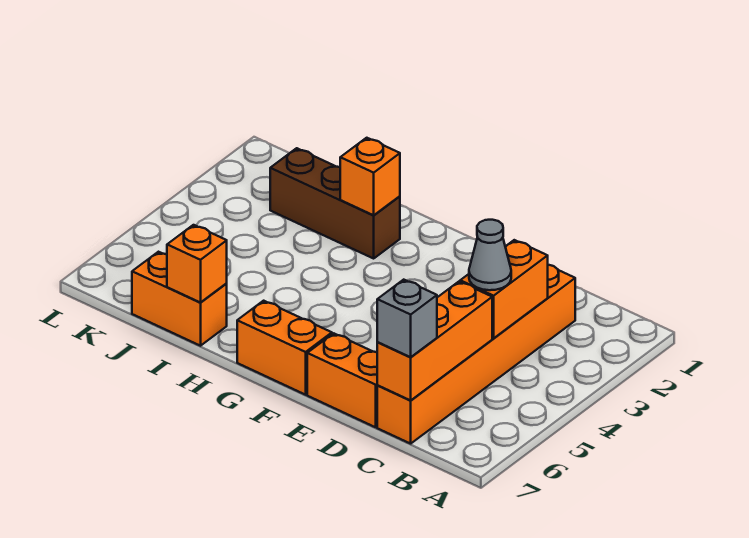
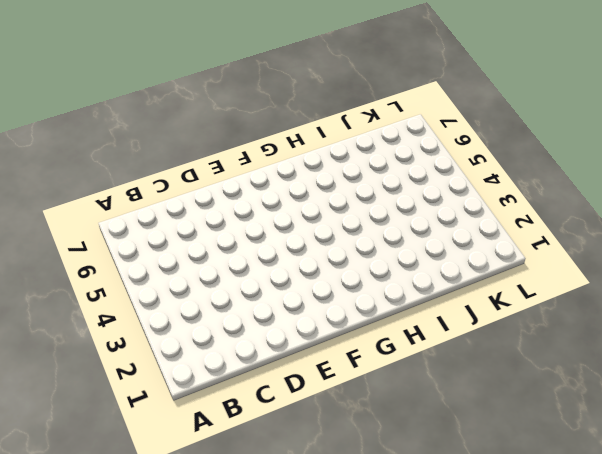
none -> orange 1x6 brick [377,265,575,444]
none -> orange 1x2 brick [307,333,378,427]

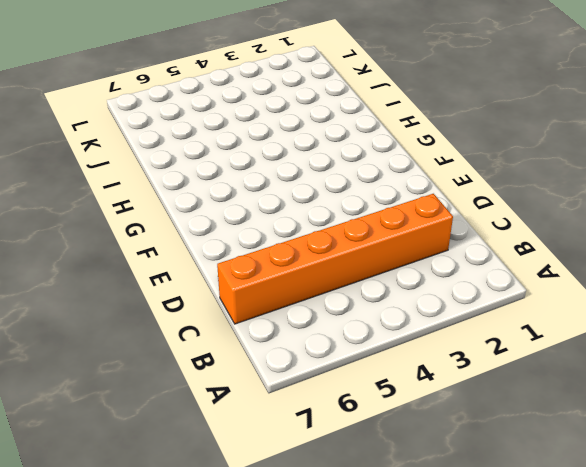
none -> orange 1x2 brick [307,333,378,427]
none -> orange 1x2 brick [237,301,332,395]

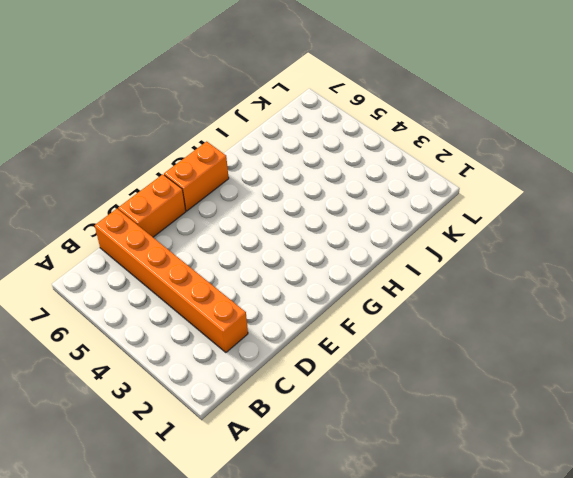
none -> brown 1x3 brick [270,148,400,258]
none -> orange 1x2 brick [132,252,227,346]

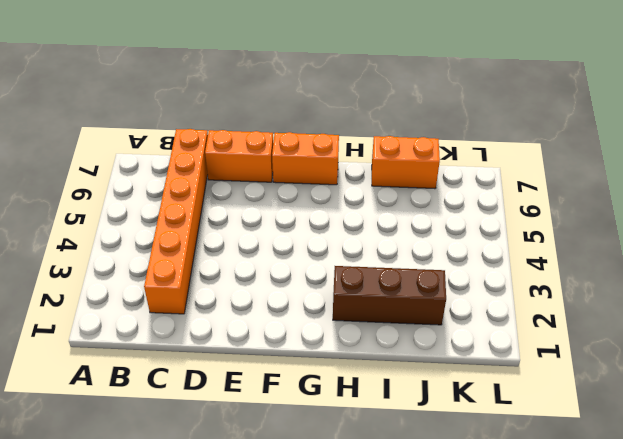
none -> orange 1x2 brick [460,240,548,338]
none -> orange 1x3 brick [377,281,492,401]

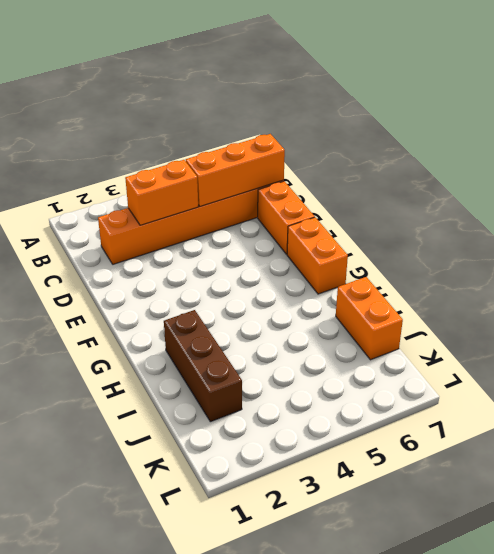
none -> orange 1x1 brick [340,138,400,215]
none -> orange 1x1 brick [167,225,227,303]

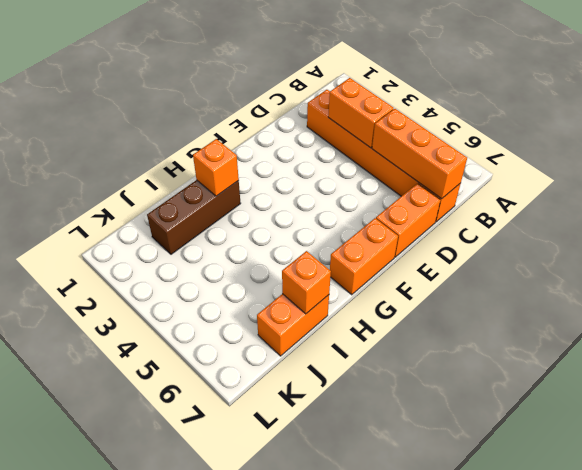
none -> grey 1x1 cone [469,220,511,290]
none -> grey 1x1 brick [377,280,437,357]

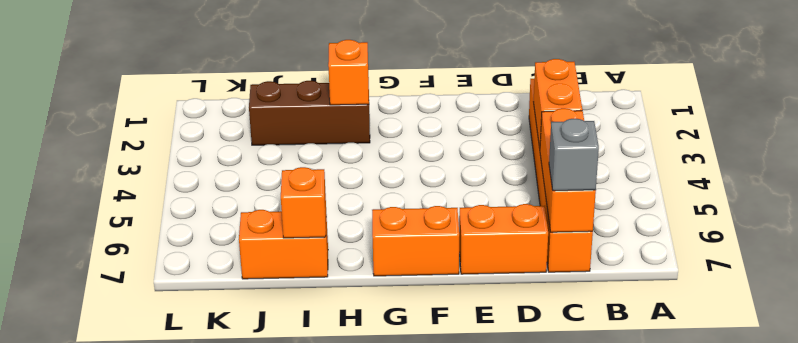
none -> grey 1x1 cone [469,220,511,290]

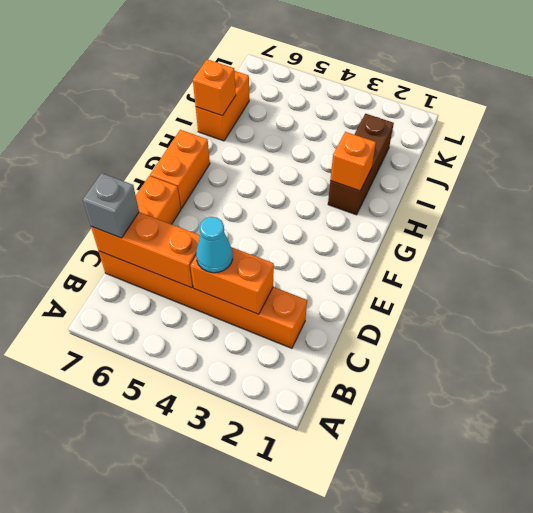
cyan 1x1 cone [196,217,233,273] -> grey 1x1 cone [469,220,511,290]

